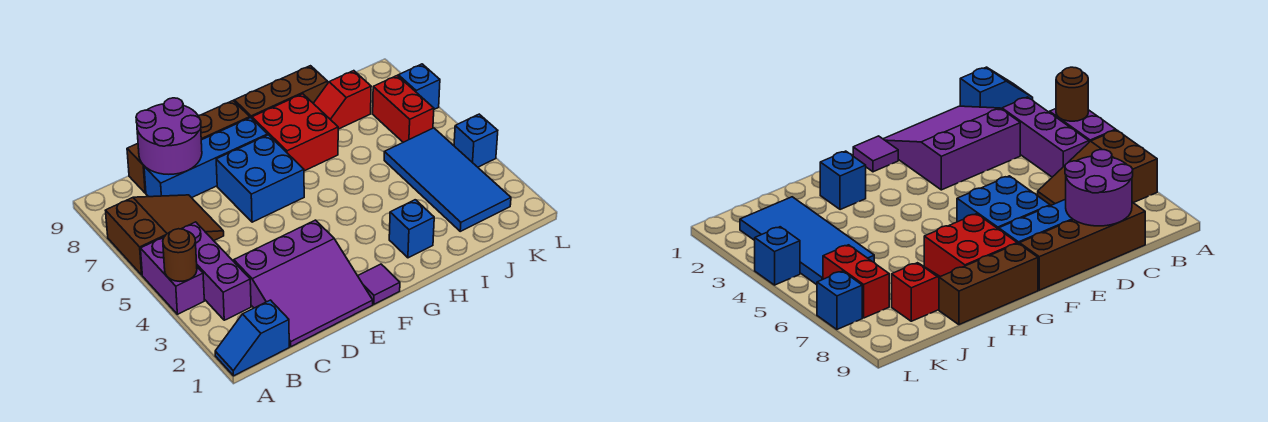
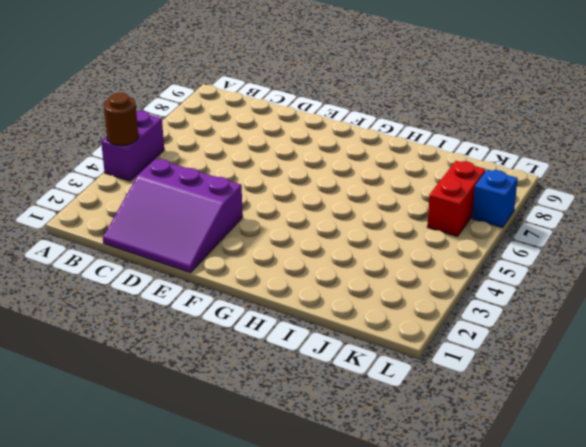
none -> blue 1x2 slope [215,300,289,376]
none -> brown 2x3 slope [105,195,224,275]
none -> purple 1x3 brick [182,222,251,320]

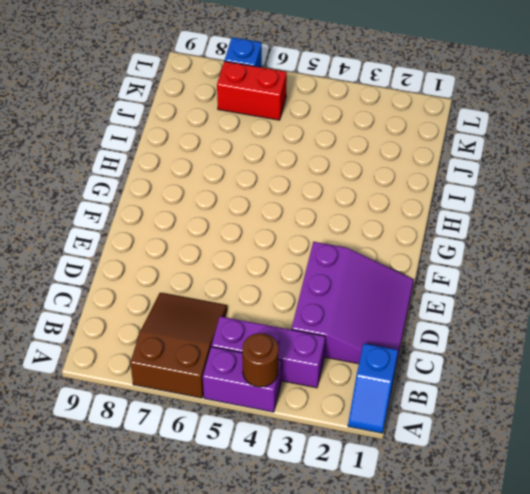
none -> blue 1x4 brick [144,118,268,198]
none -> brown 1x4 brick [127,101,250,193]
none -> blue 2x2 brick [216,135,304,222]

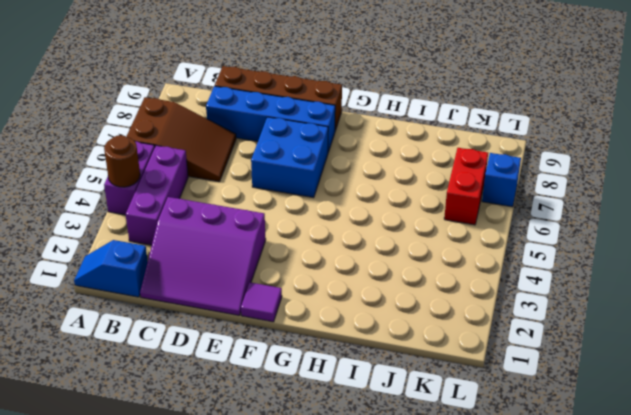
none -> red 2x2 brick [252,94,338,171]
none -> brown 1x3 brick [234,66,328,118]
none -> blue 1x1 brick [389,200,434,258]

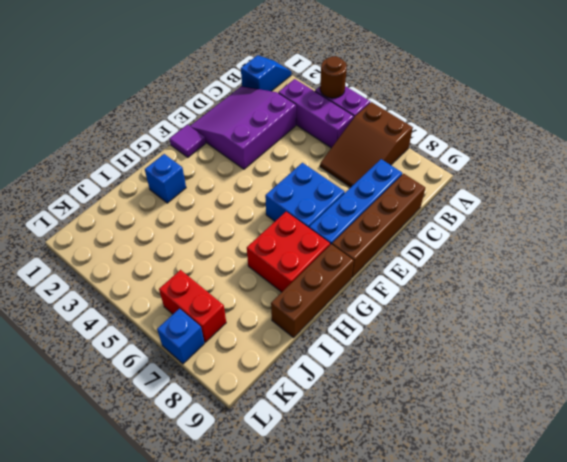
none -> red 1x2 slope [313,71,371,129]
none -> blue 2x4 tile [384,128,511,231]
none -> blue 1x1 brick [454,114,498,167]

